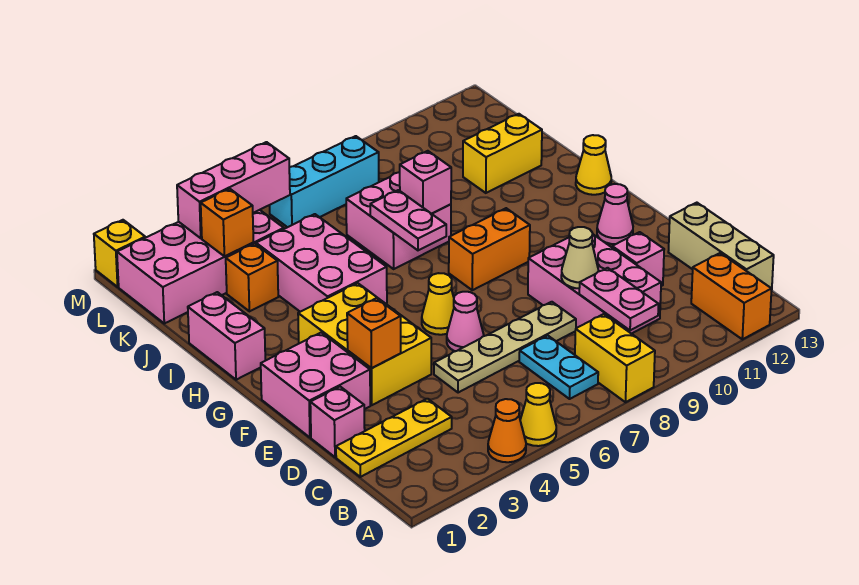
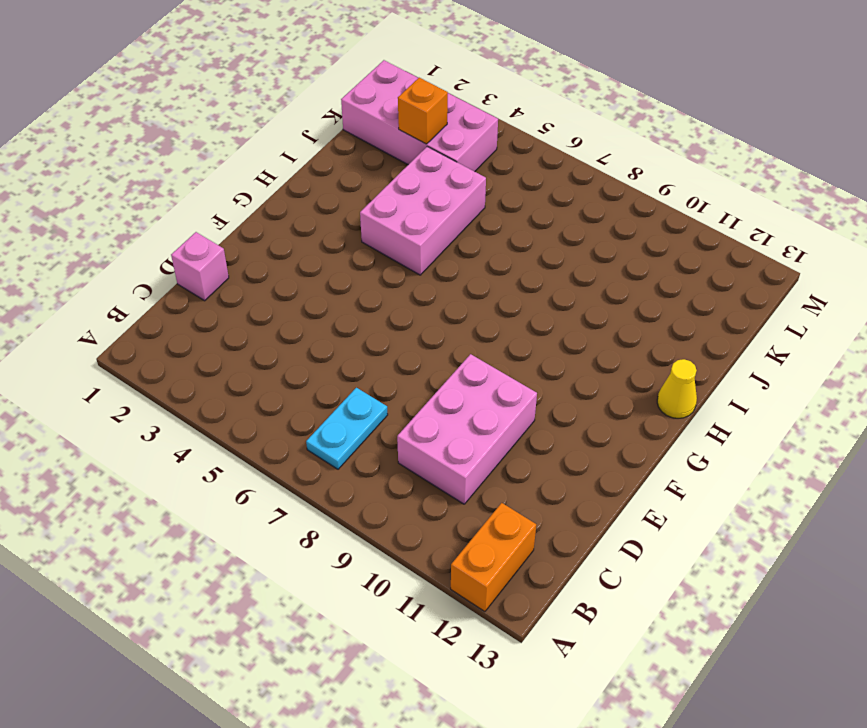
none -> orange 1x1 cone [488,399,526,462]
none -> yellow 1x1 cone [520,383,556,446]
none -> yellow 1x2 brick [575,314,655,402]
none -> tan 1x3 brick [668,203,774,291]

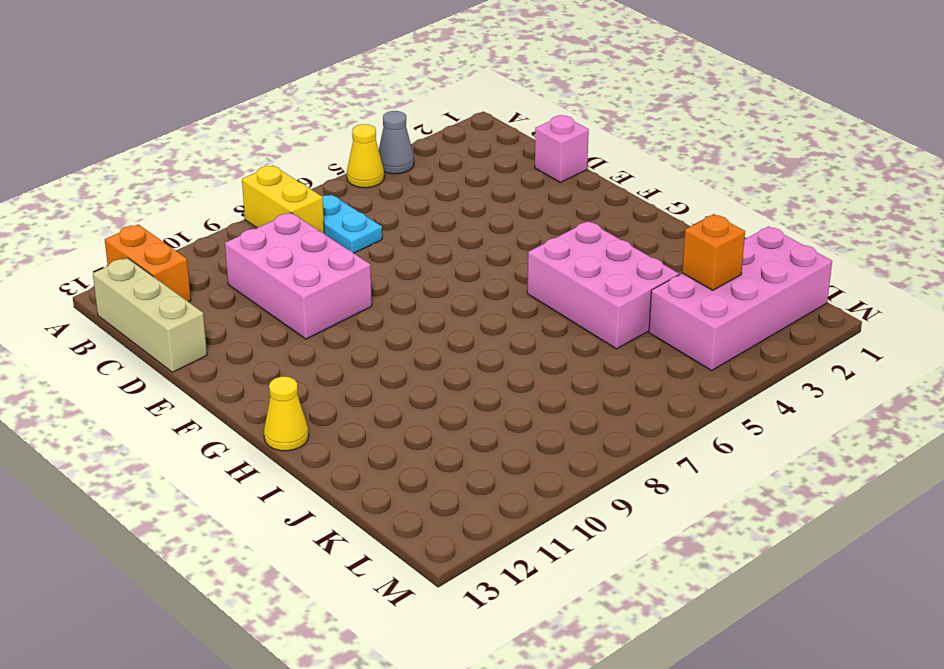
grey 1x1 cone [379,111,414,174] -> orange 1x1 cone [488,399,526,462]
none -> yellow 1x3 plate [336,399,452,477]
none -> tan 1x4 plate [434,302,576,393]
none -> pink 1x1 brick [612,232,664,286]
none -> pink 2x2 brick [261,333,370,437]

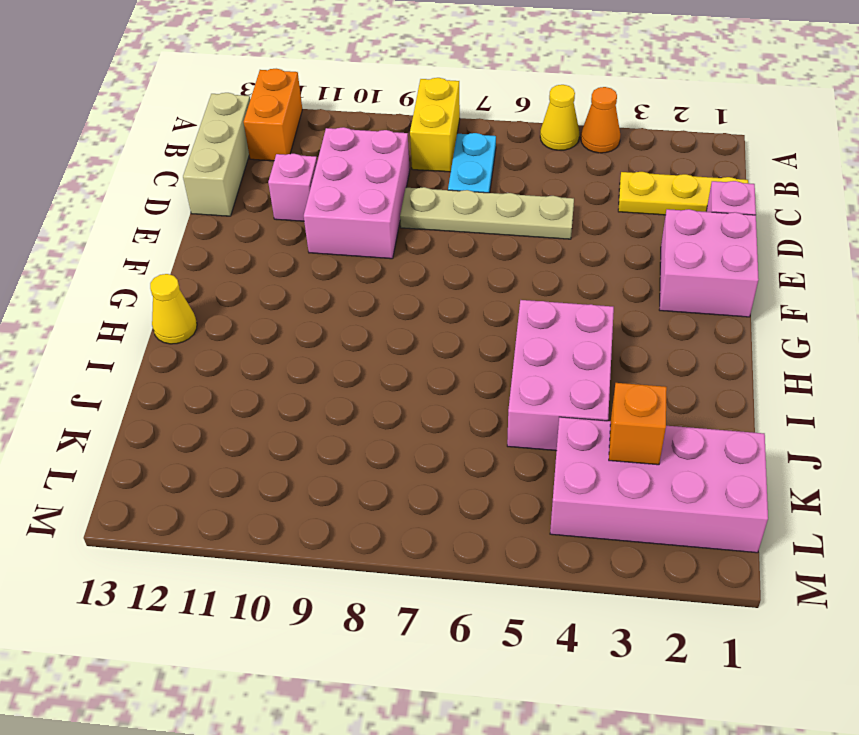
none -> yellow 2x3 brick [298,283,431,405]
none -> pink 1x1 cone [447,292,484,351]
none -> yellow 1x1 cone [422,273,454,335]
none -> pink 1x1 cone [597,184,633,244]

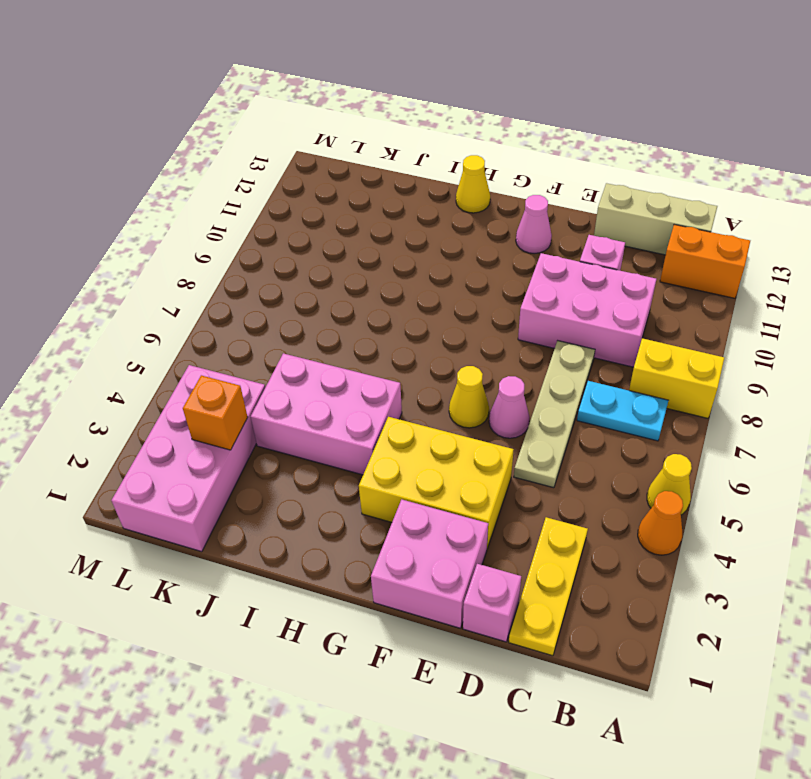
none -> orange 1x2 brick [449,208,530,290]
none -> pink 1x2 brick [188,292,265,380]
none -> pink 2x2 brick [346,172,451,269]
none -> orange 1x1 brick [226,244,278,311]

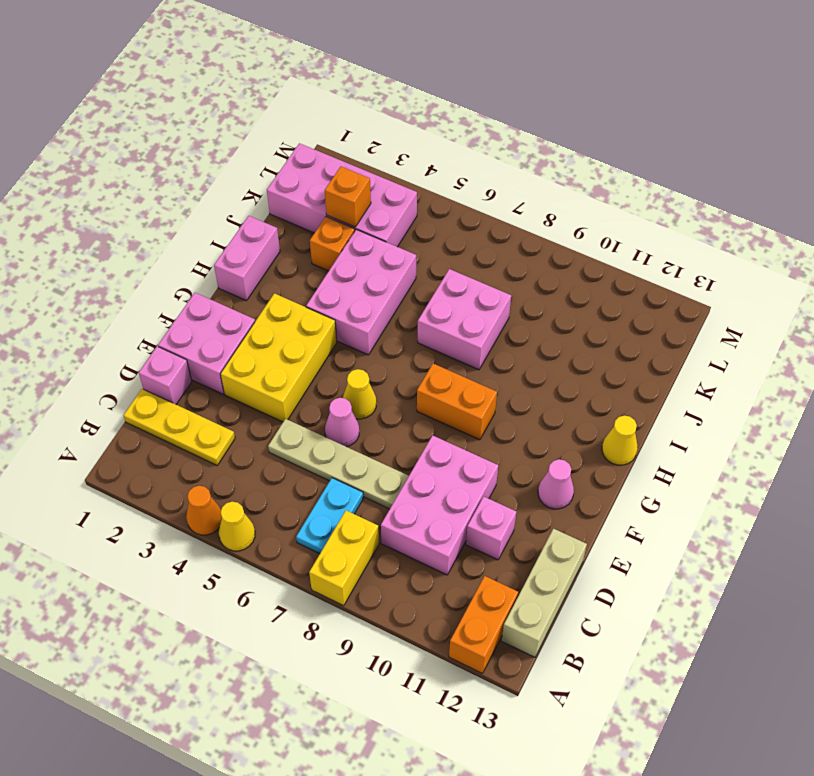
none -> yellow 1x2 brick [463,114,542,193]
none -> cyan 1x3 brick [270,136,379,227]
none -> yellow 1x1 brick [94,220,145,287]
none -> pink 1x2 plate [579,268,658,330]

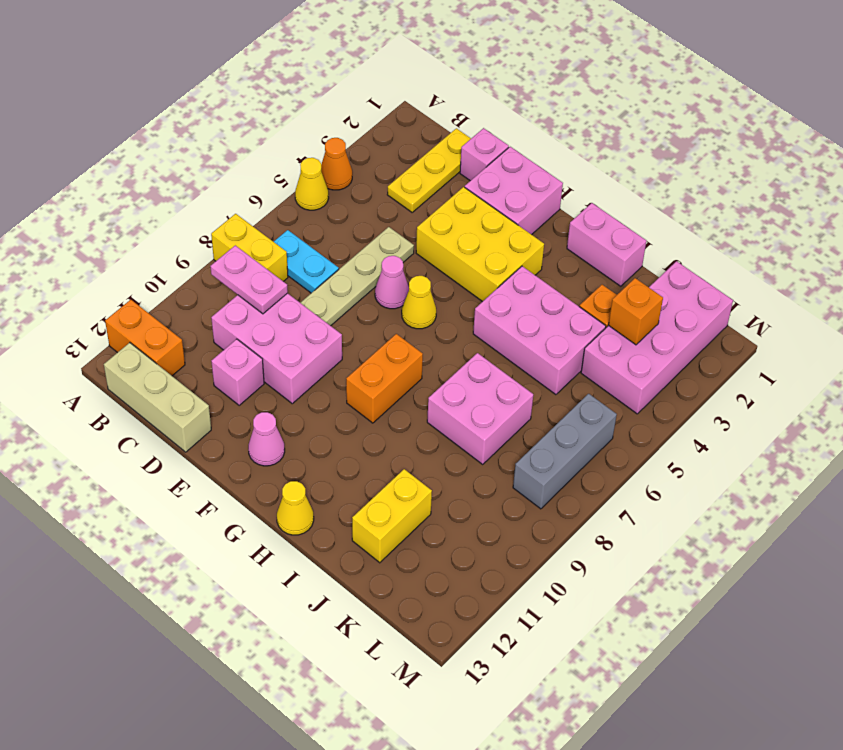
grey 1x3 brick [513,394,617,509] -> cyan 1x3 brick [270,136,379,227]
none -> yellow 1x1 brick [94,220,145,287]
none -> tan 1x1 cone [561,227,599,288]
none -> orange 1x1 brick [347,298,401,368]
none -> pink 1x2 plate [370,190,446,250]

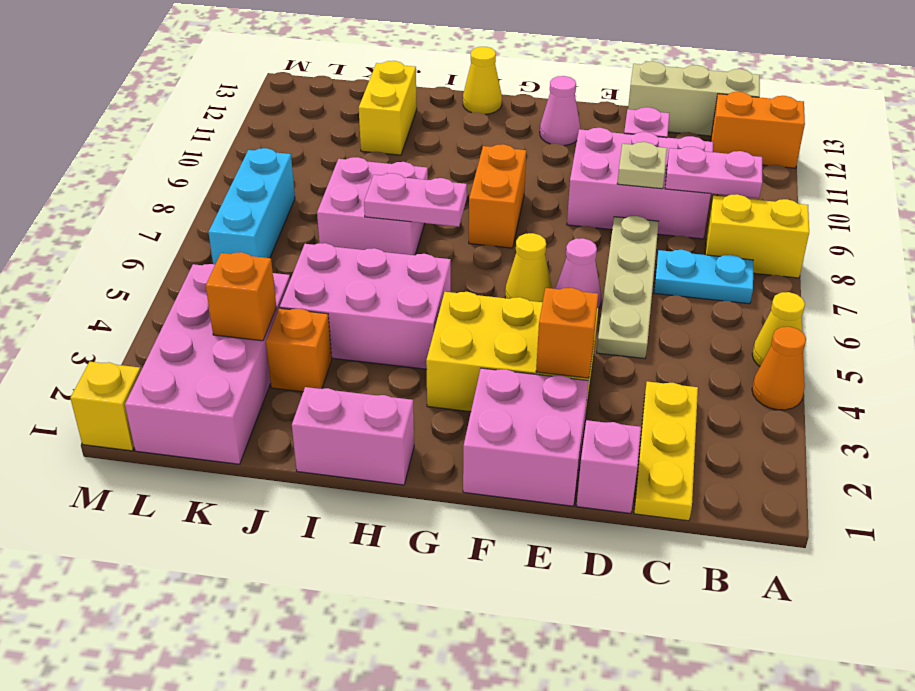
tan 1x1 plate [617,142,667,189] -> tan 1x1 cone [561,227,599,288]
none -> pink 1x1 brick [400,151,451,214]
none -> pink 1x3 brick [177,142,290,238]

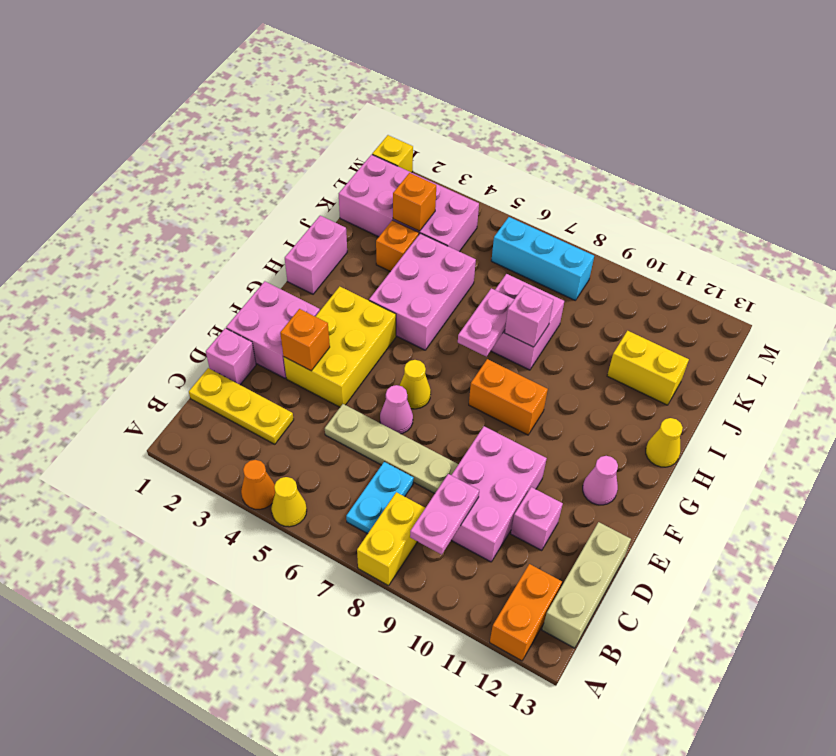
none -> tan 1x1 cone [561,227,599,288]
none -> pink 1x3 brick [177,142,290,238]

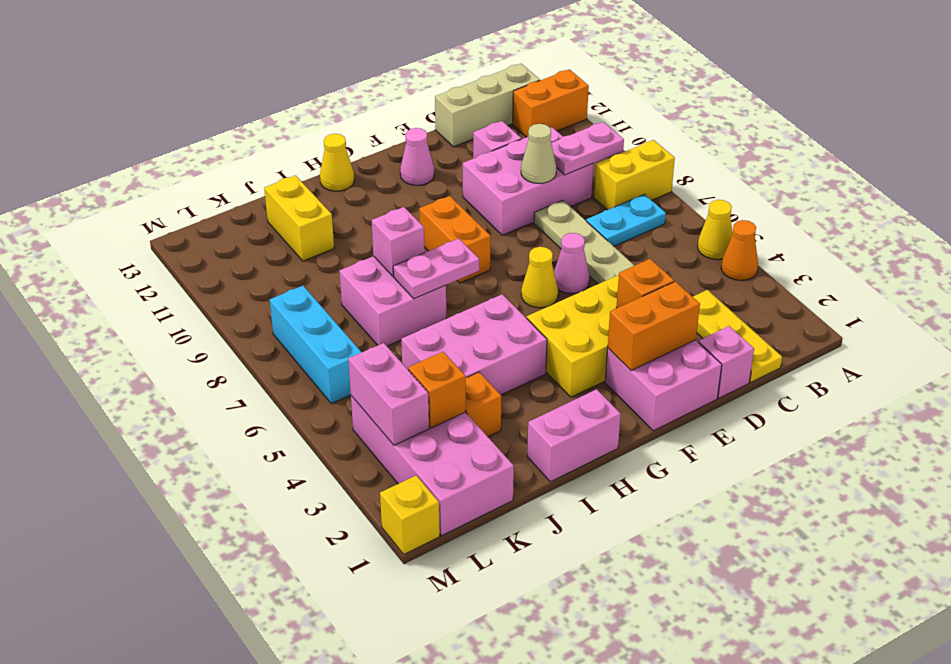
orange 1x2 brick [608,281,700,370] -> none
pink 1x2 brick [348,343,429,445] -> pink 1x3 brick [177,142,290,238]

